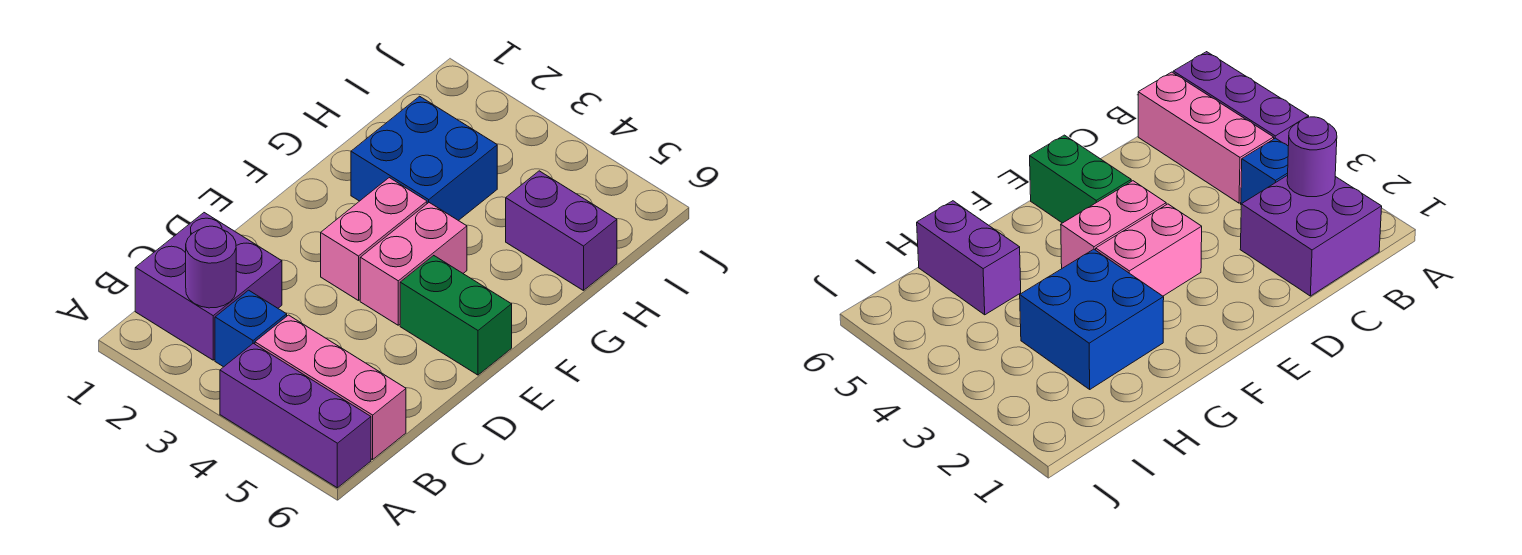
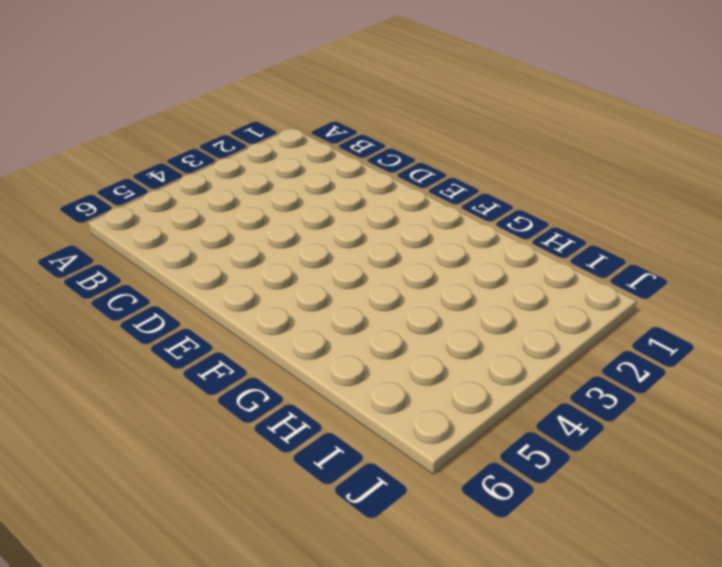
none -> purple 1x3 brick [220,343,371,488]
none -> purple 2x2 brick [135,213,282,360]

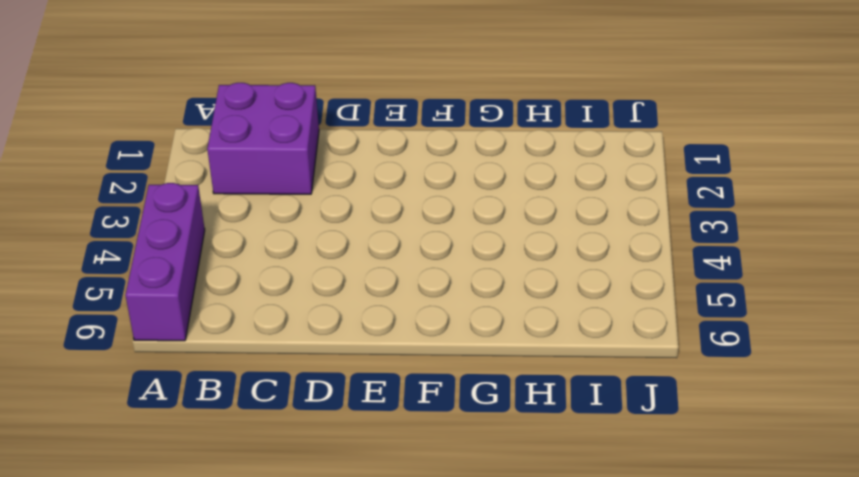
none -> blue 1x1 brick [215,290,287,367]
none -> pink 1x3 brick [255,315,406,460]

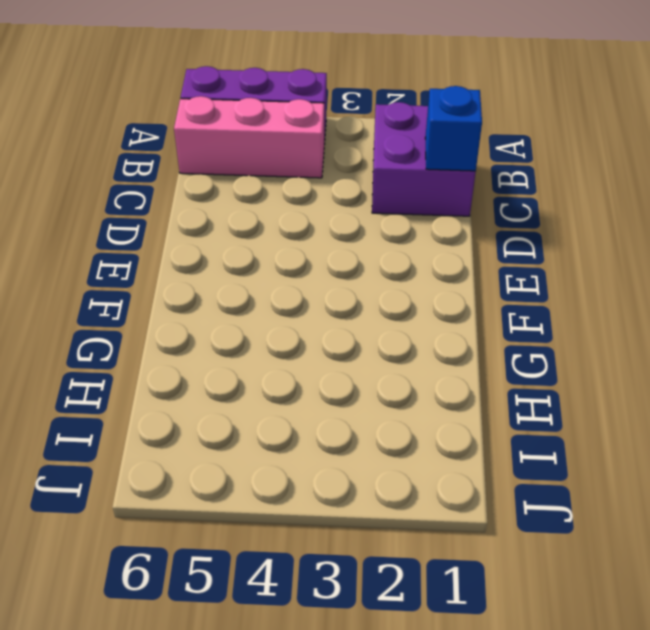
blue 1x1 brick [425,86,482,171] -> blue 1x1 brick moved to [215,290,287,367]
none -> pink 1x2 brick [321,178,427,301]
none -> pink 1x2 brick [360,203,467,325]

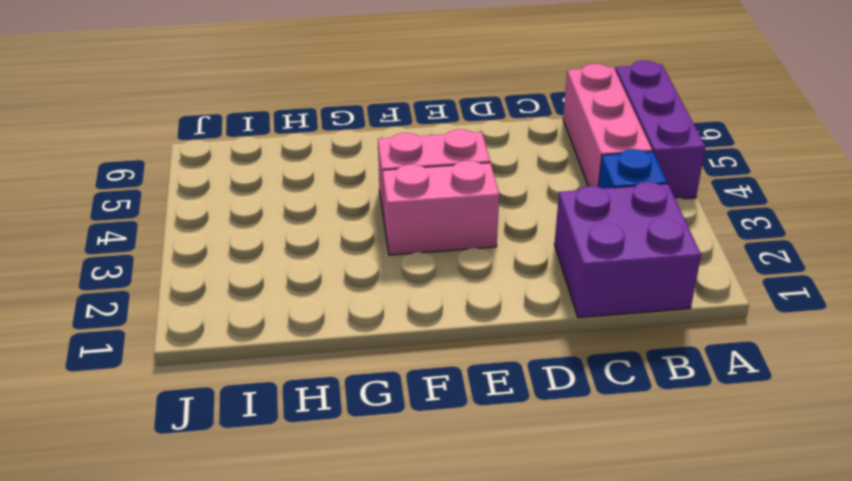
none -> green 1x2 brick [400,256,512,375]
none -> blue 2x2 brick [351,96,497,221]

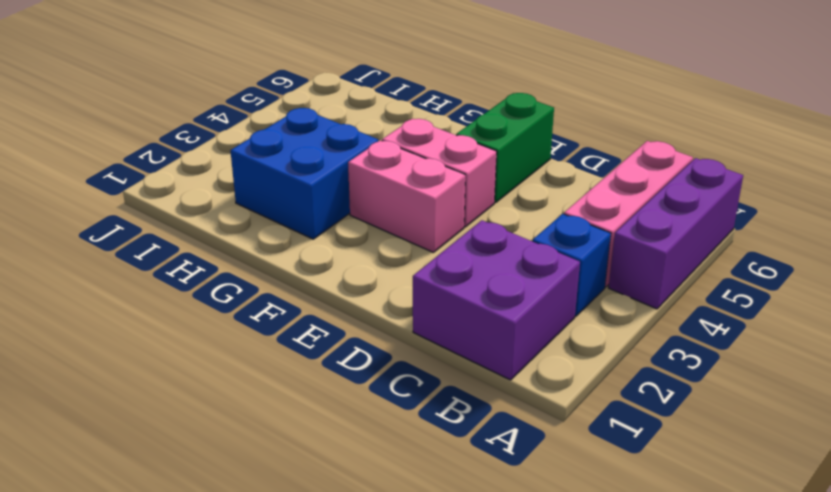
none -> purple 1x2 brick [506,171,617,291]
none -> purple 1x1 round brick [186,226,236,308]

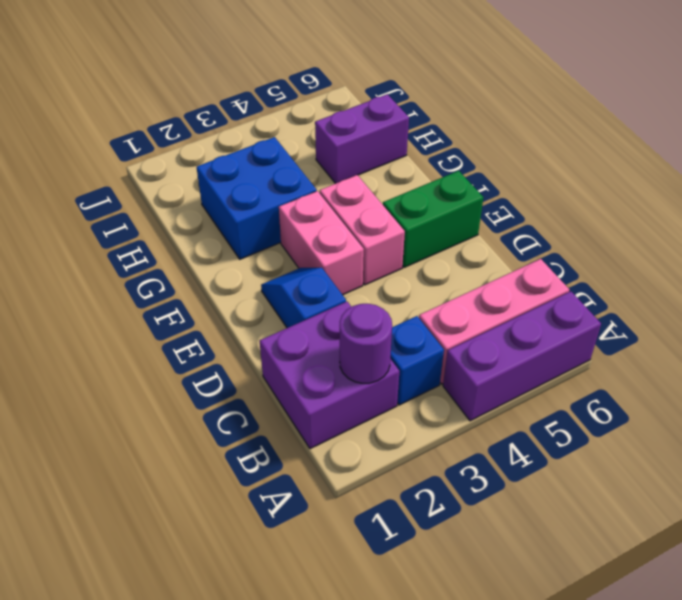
blue 1x2 slope [261,268,346,328] -> none

